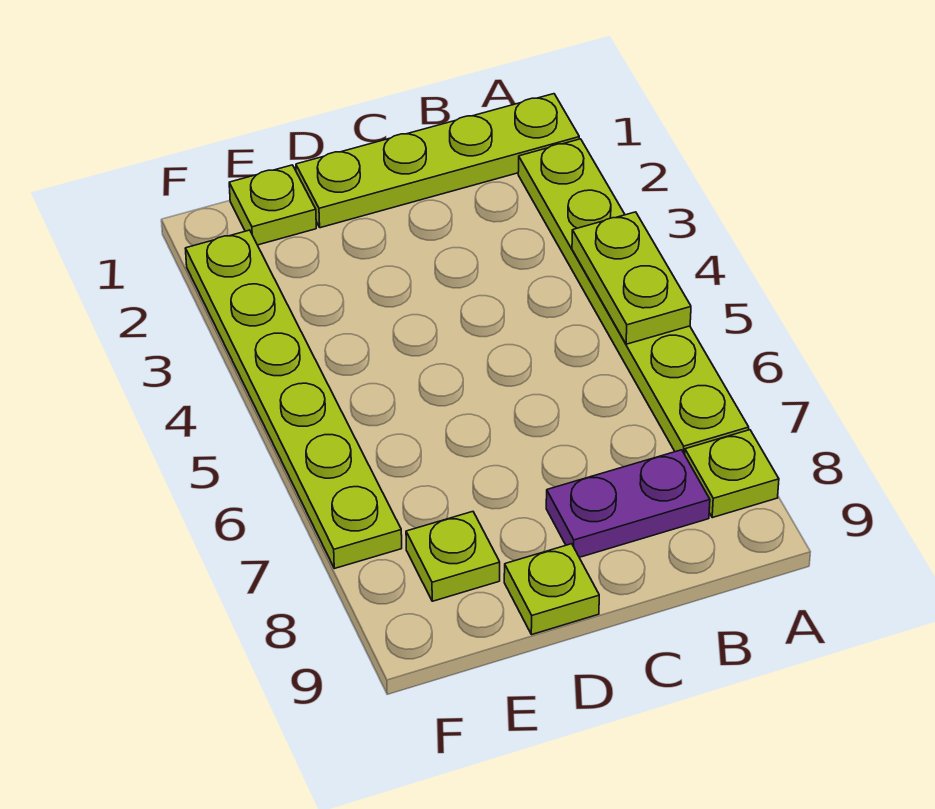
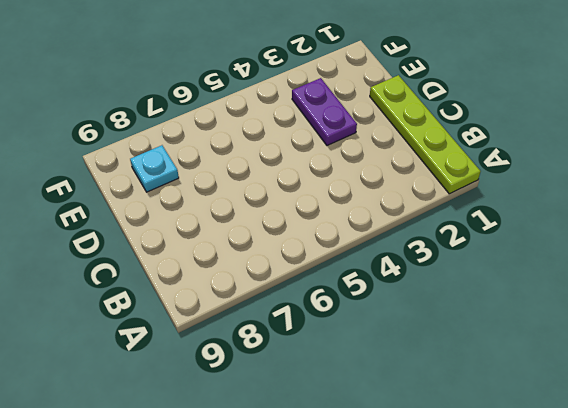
purple 1x2 plate [292,78,357,145] -> purple 1x2 plate moved to [546,450,710,557]
cyan 1x1 plate [130,145,179,192] -> lime 1x1 plate [406,512,500,601]
none -> lime 1x6 plate [518,139,749,454]
none -> lime 1x1 plate [685,430,779,518]

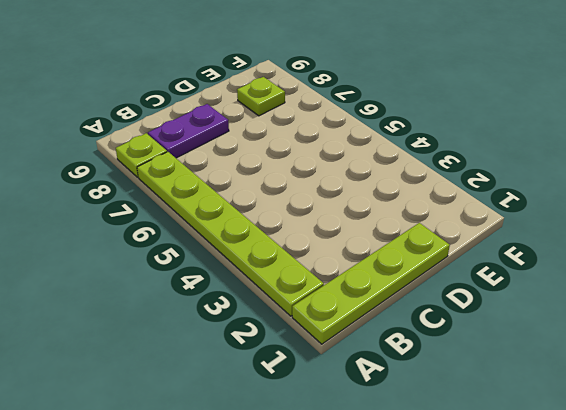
none -> lime 1x1 plate [504,544,599,635]
none -> lime 1x1 plate [229,165,316,245]

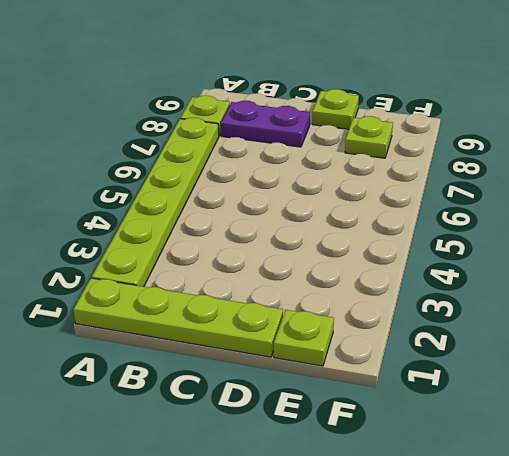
none -> lime 1x6 plate [185,230,402,569]
none -> lime 1x2 plate [572,212,691,344]

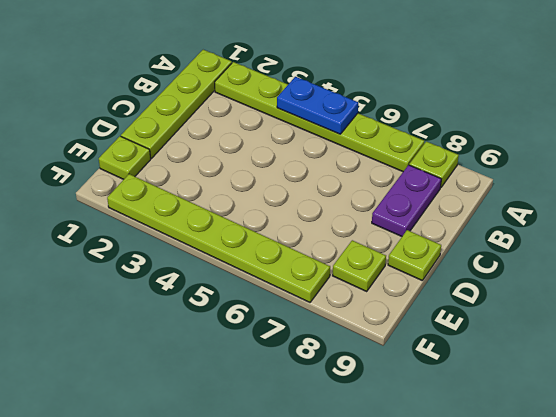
blue 1x2 plate [277,77,358,134] -> lime 1x2 plate [572,212,691,344]

